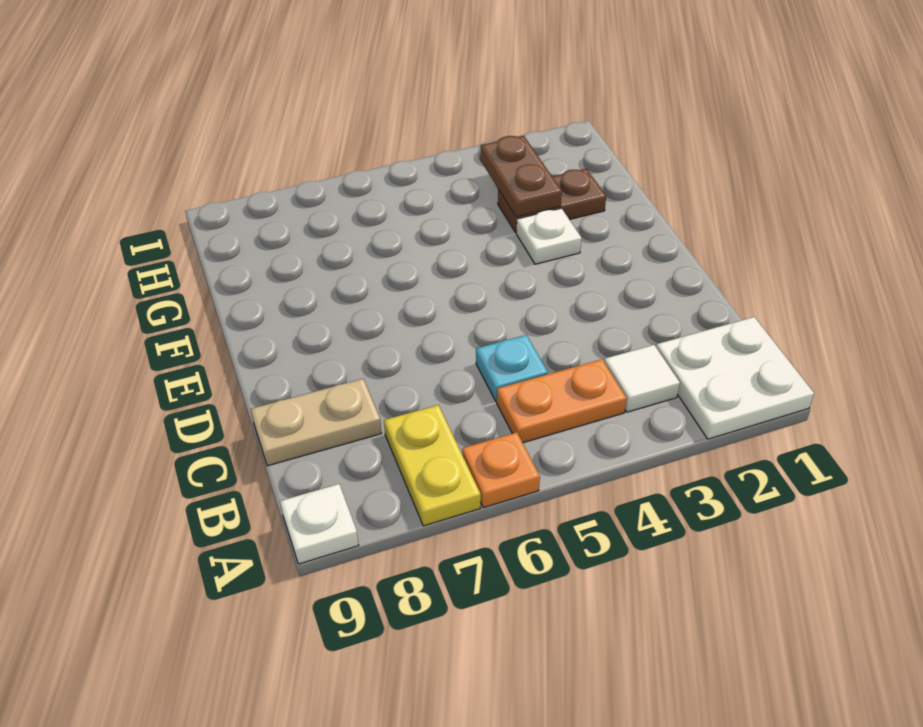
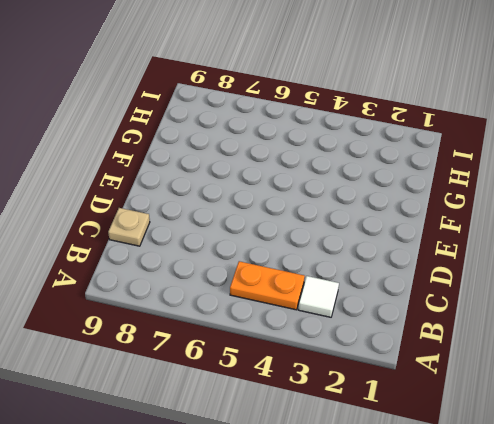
tan 1x1 plate [108,208,150,246] -> tan 1x2 plate [251,379,381,466]
none -> white 2x2 plate [656,317,814,439]
none -> orange 1x1 plate [462,432,540,508]

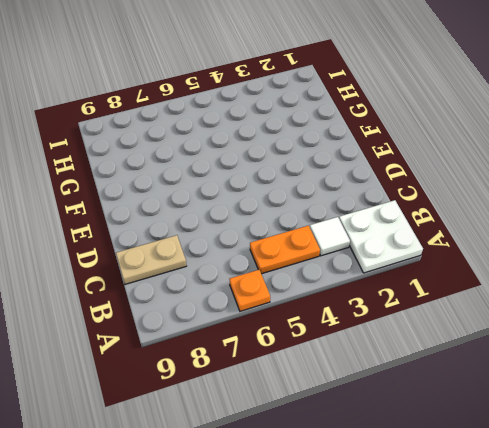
none -> yellow 1x2 plate [384,405,481,526]
none -> white 1x1 plate [280,484,359,564]

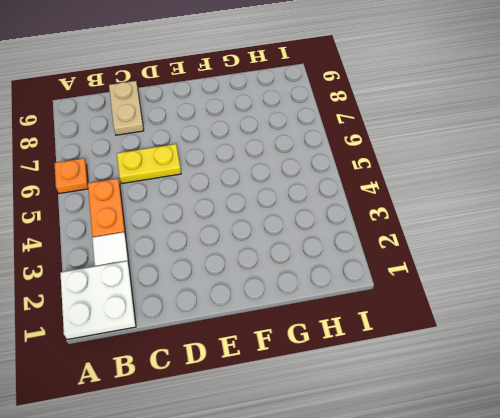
yellow 1x2 plate [117,144,181,184] -> yellow 1x2 plate moved to [384,405,481,526]
none -> white 1x1 plate [280,484,359,564]
none -> cyan 1x1 plate [476,335,548,401]

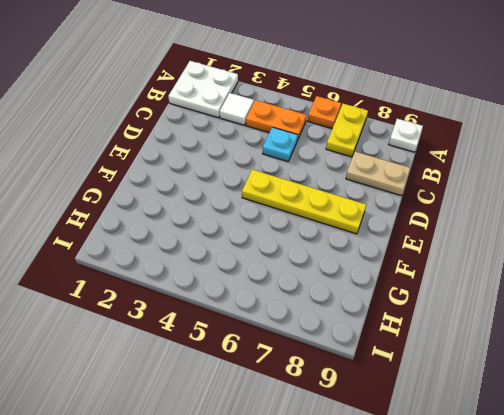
yellow 1x4 plate [242,170,366,234] -> none
none -> white 1x1 plate [516,208,582,264]
none -> brown 1x2 plate [498,169,606,233]

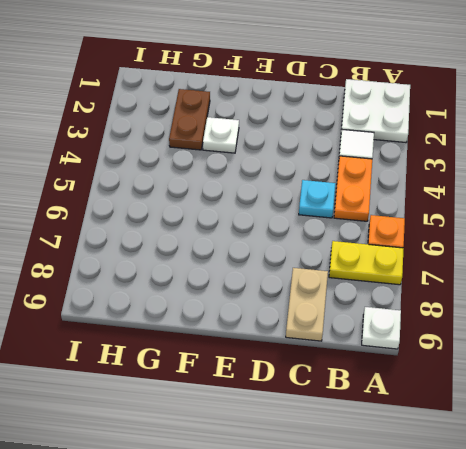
none -> brown 1x2 plate [480,135,562,217]

